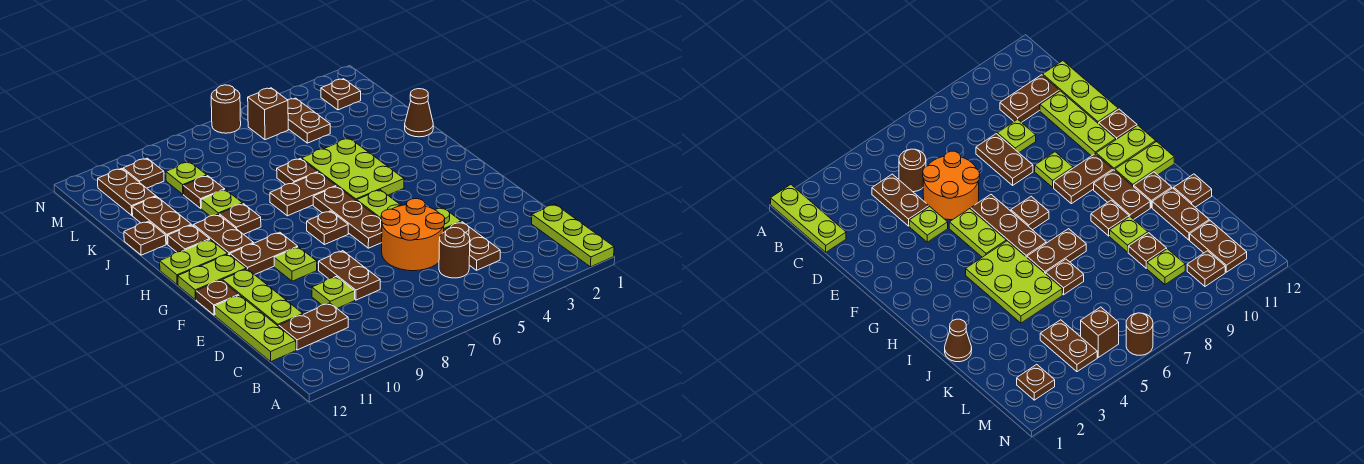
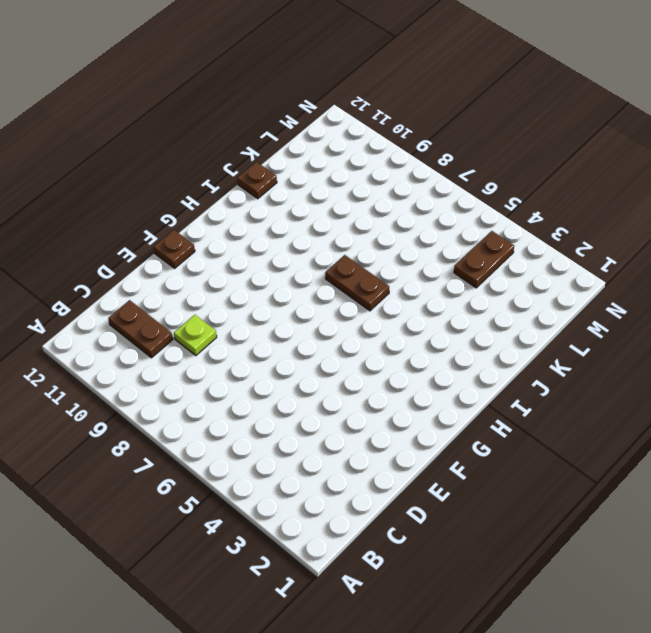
none -> lime 1x3 plate [532,204,614,267]
none -> brown 1x2 plate [444,222,500,270]
none -> brown 1x1 round brick [439,228,470,278]
none -> lime 1x3 plate [215,295,296,362]

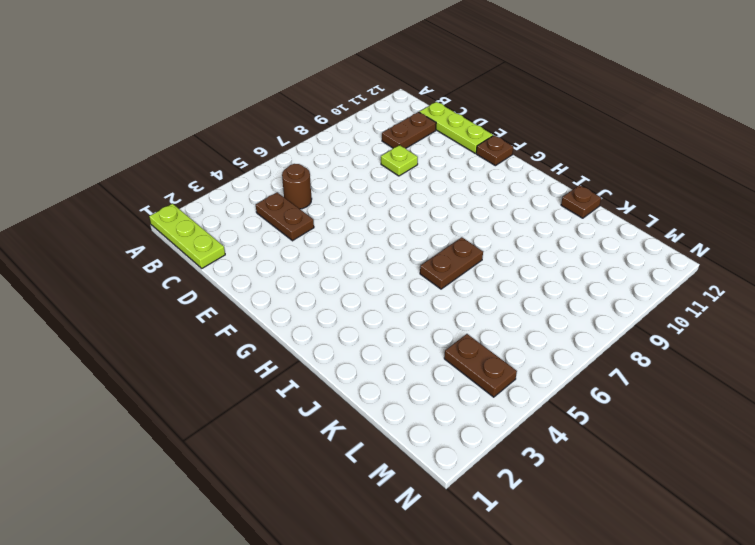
none -> orange 2x2 round brick [381,199,445,271]
none -> brown 1x2 plate [319,251,380,300]
none -> lime 1x3 plate [222,269,303,326]
none -> lime 1x1 plate [435,208,461,229]

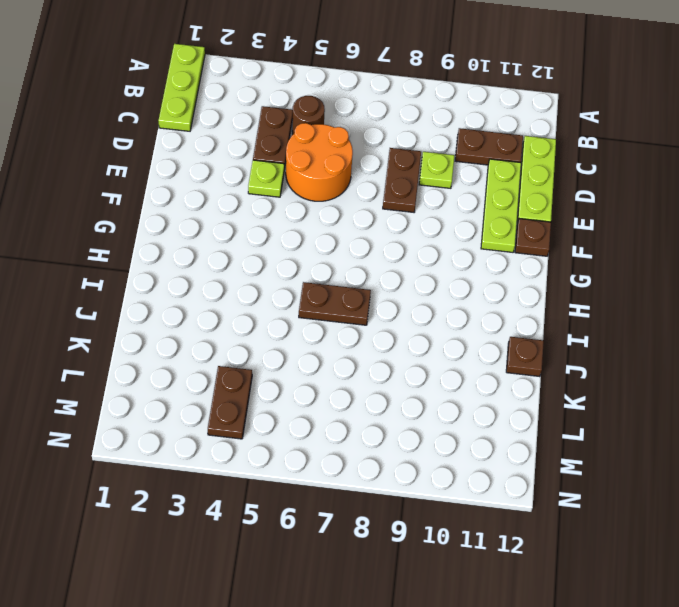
none -> lime 1x2 plate [357,190,401,219]
none -> brown 1x3 plate [313,186,382,248]
none -> lime 1x1 plate [274,247,317,281]
none -> brown 1x1 plate [307,211,348,245]

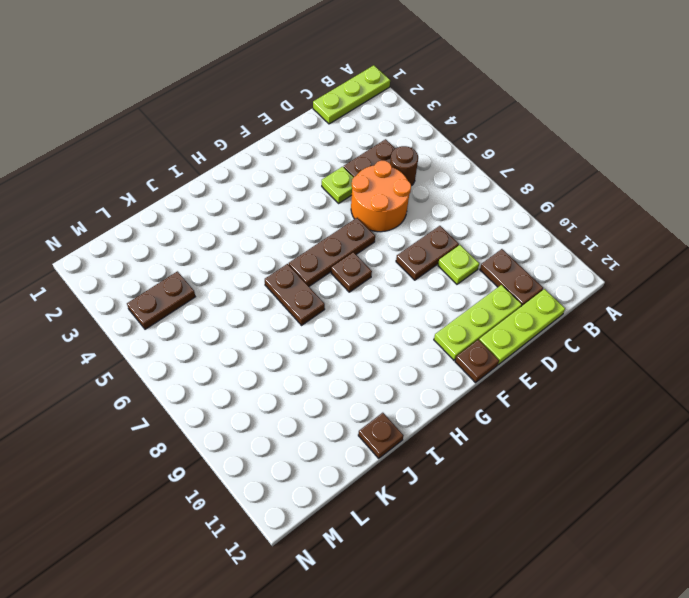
none -> lime 1x2 plate [357,190,401,219]
none -> lime 1x1 plate [274,247,317,281]
none -> brown 1x2 plate [230,232,298,275]
none -> lime 1x2 plate [178,254,246,300]

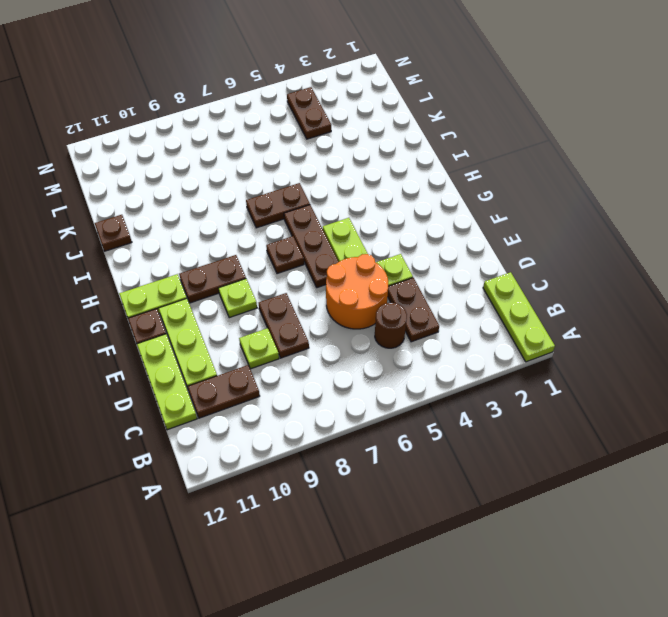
none -> lime 2x3 plate [302,138,404,201]
none -> brown 1x2 plate [194,214,254,255]
none -> lime 1x2 plate [160,240,228,285]
none -> brown 1x1 plate [219,204,261,234]

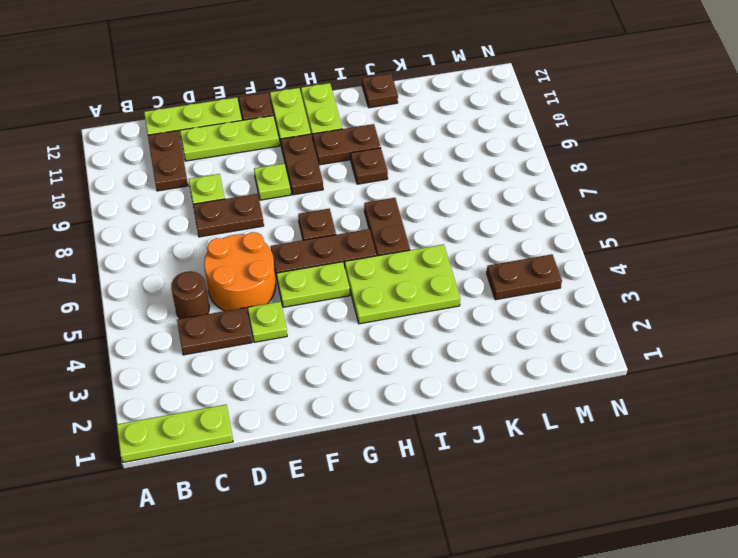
none -> brown 1x1 plate [168,225,210,252]
none -> brown 1x1 cone [405,89,433,137]
none -> brown 1x1 plate [277,158,318,184]
none -> lime 1x1 plate [201,190,243,216]

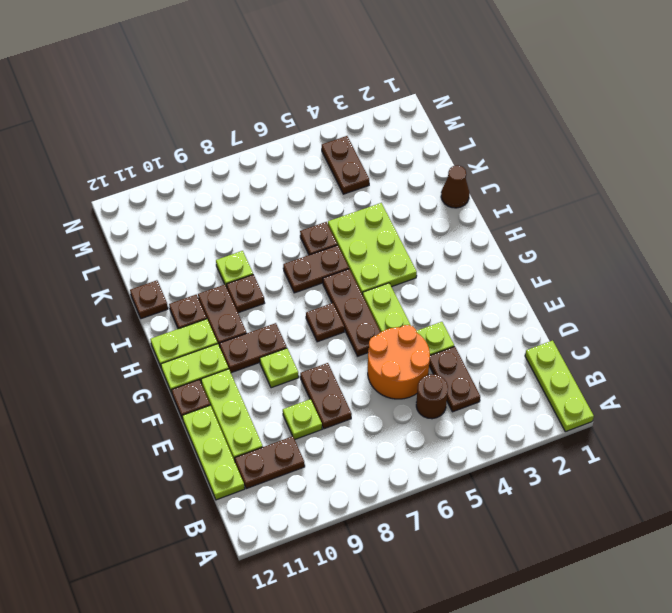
none -> brown 1x2 plate [132,196,191,244]
none -> brown 1x1 plate [184,176,225,208]
none -> lime 1x1 plate [166,162,207,194]
none -> brown 1x2 plate [98,169,156,215]

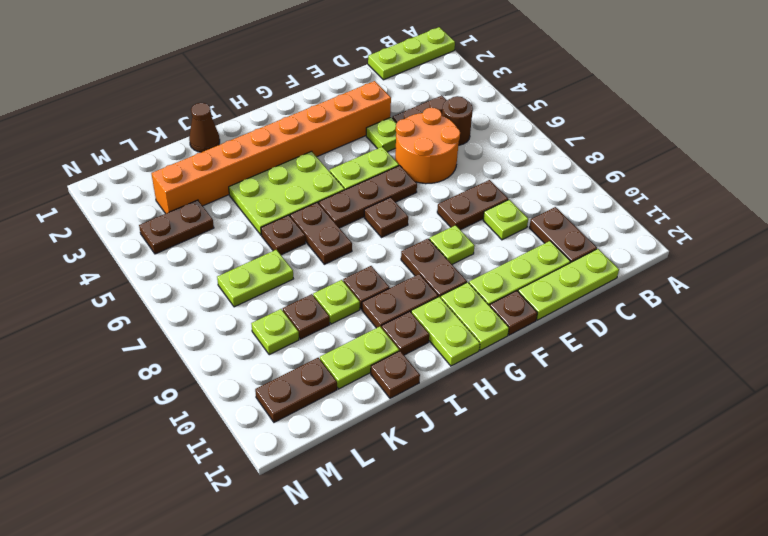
orange 1x8 brick [151,81,391,214] -> none
lime 1x2 plate [320,327,399,389] -> brown 1x2 plate [132,196,191,244]
lime 1x2 plate [217,250,293,307] -> none
none -> brown 1x1 plate [321,79,361,110]
none -> brown 1x1 brick [248,88,288,140]
none -> brown 1x1 plate [123,158,164,188]
none -> brown 1x1 round brick [211,85,241,133]

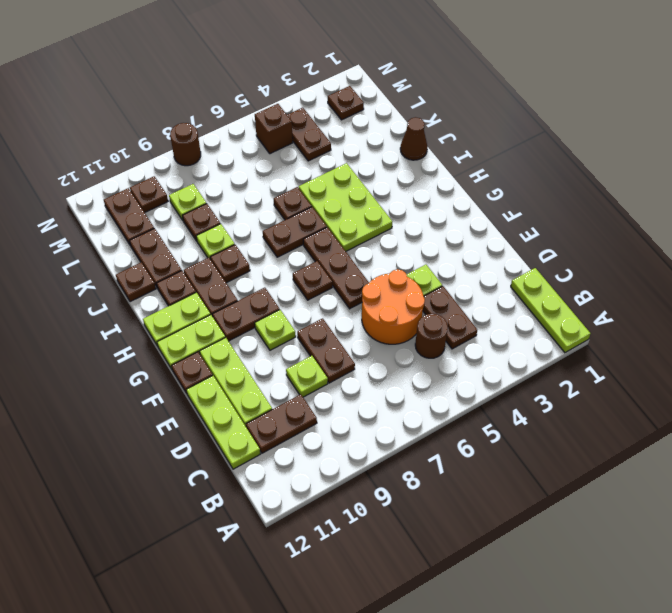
brown 1x1 round brick [170,123,201,166] -> brown 1x1 round brick moved to [211,85,241,133]
none -> lime 1x2 plate [357,190,401,219]

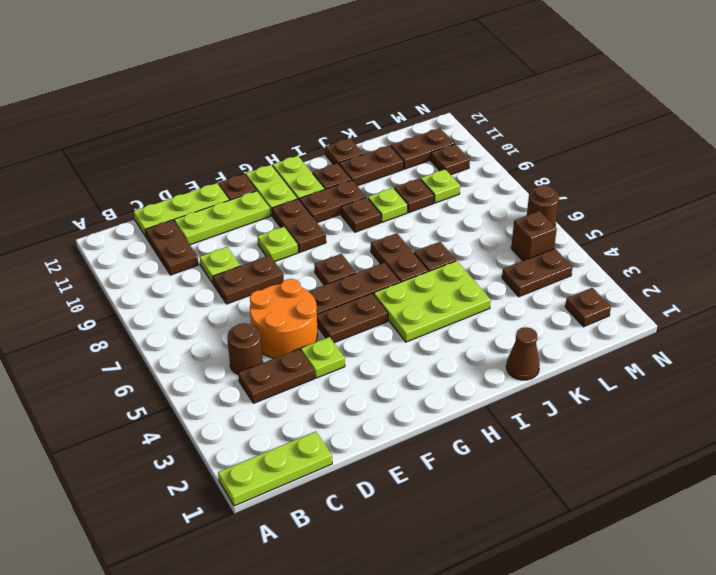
brown 1x2 plate [317,293,388,343] -> lime 1x2 plate [357,190,401,219]

